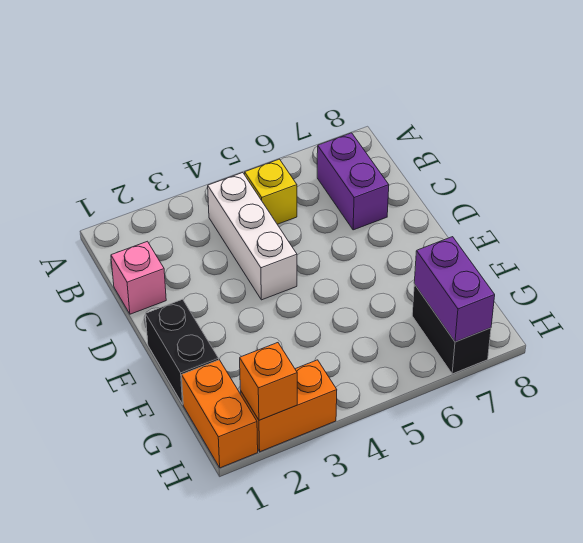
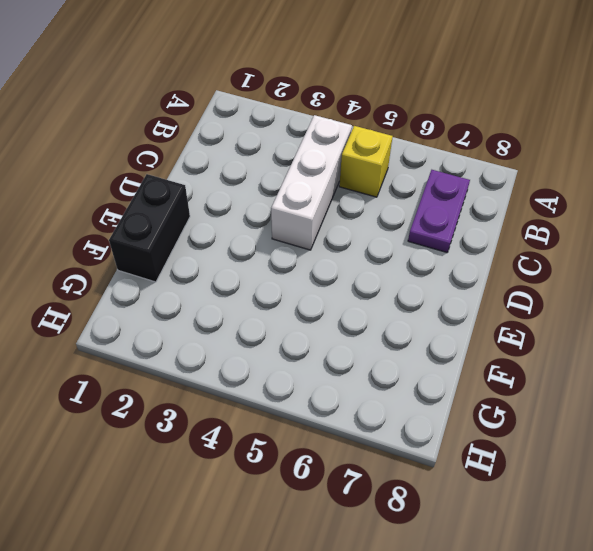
purple 1x2 plate [408,170,470,252] -> purple 1x2 brick [317,133,389,230]
none -> pink 1x1 brick [111,241,166,314]
none -> orange 1x2 brick [182,360,258,468]

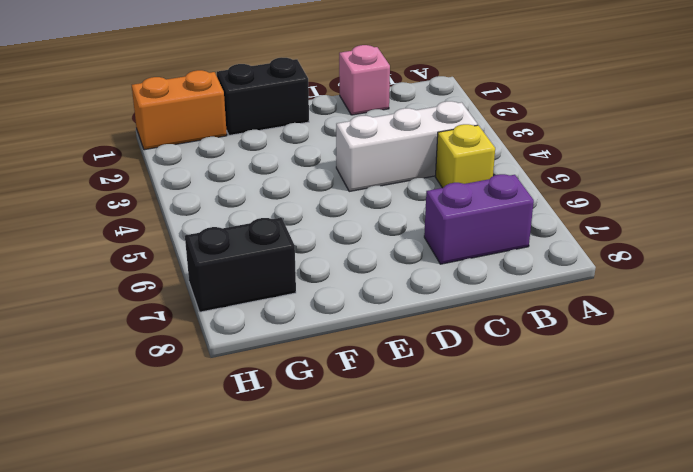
none -> orange 1x2 brick [240,360,337,452]
none -> purple 1x2 brick [414,237,495,342]

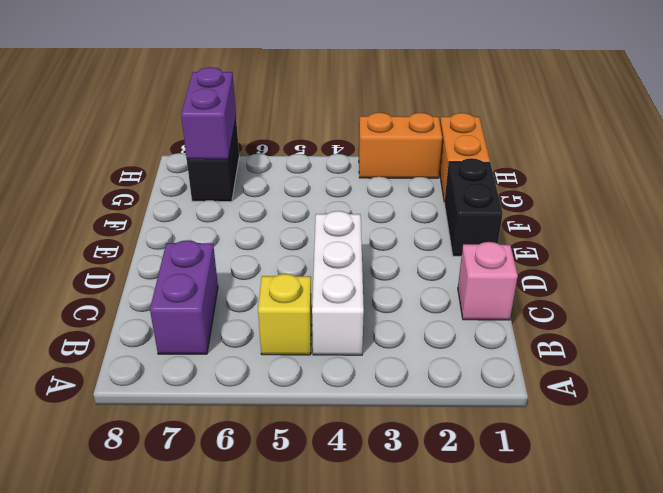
none -> orange 1x1 brick [240,343,297,420]

